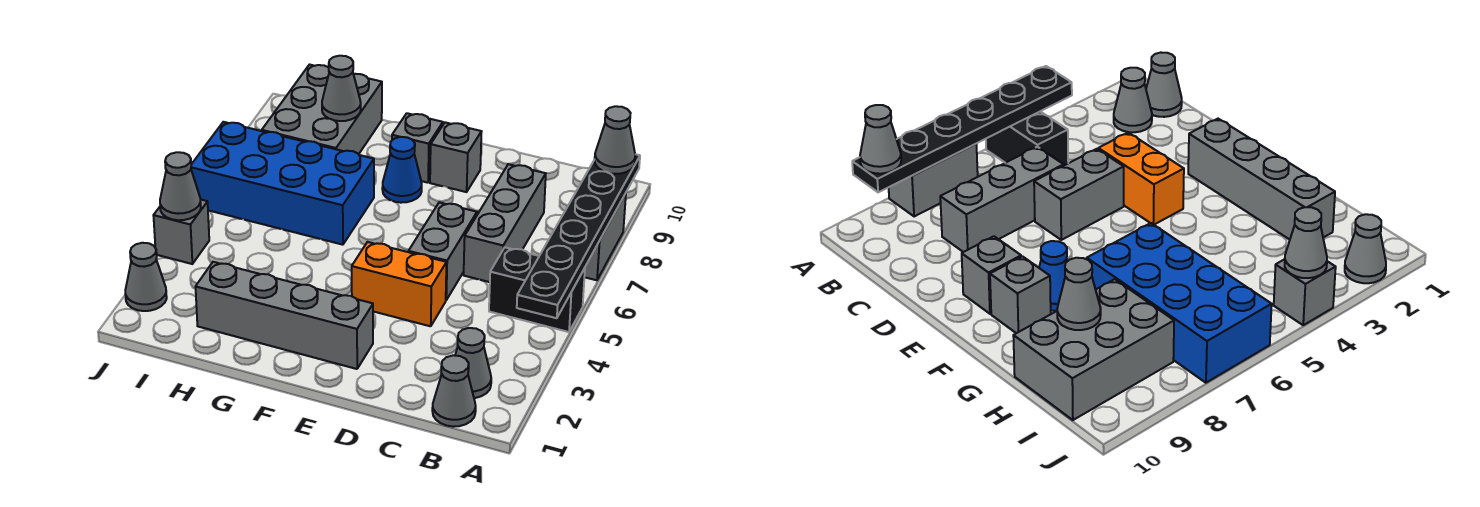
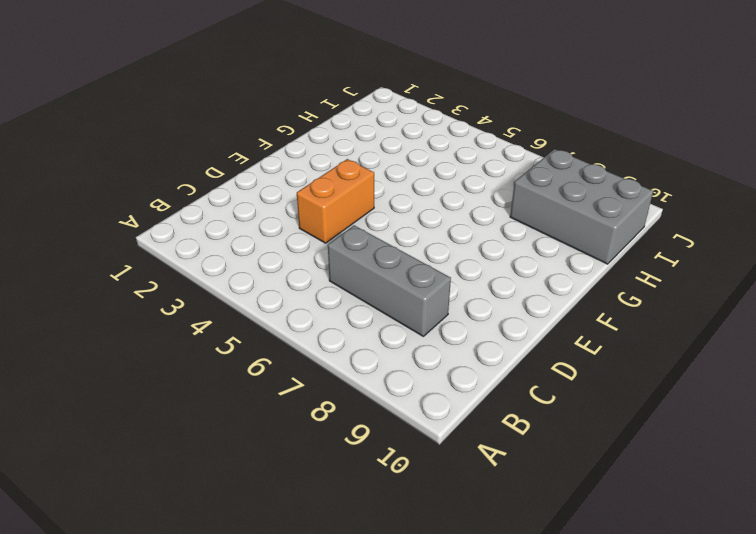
none -> black 1x2 brick [489,247,585,332]
none -> grey 1x2 brick [584,193,626,280]
none -> grey 1x1 cone [432,355,476,427]

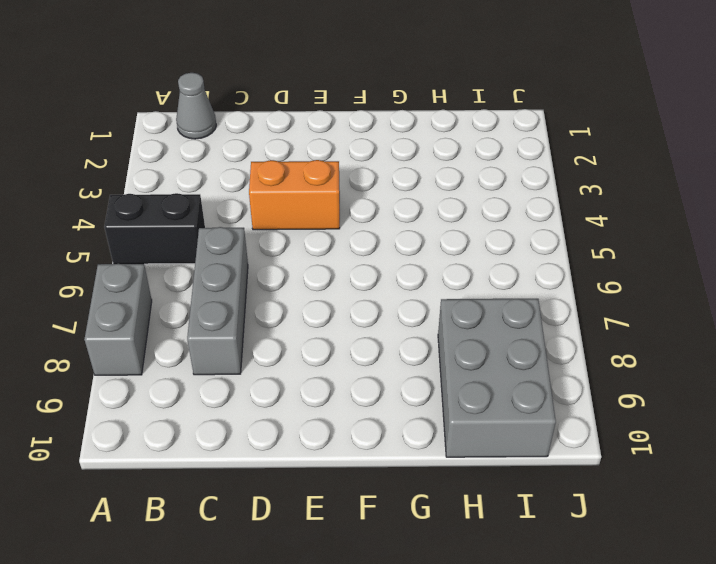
none -> grey 1x1 cone [455,328,491,398]
none -> grey 1x2 brick [408,202,477,300]
none -> grey 1x4 brick [195,262,373,369]

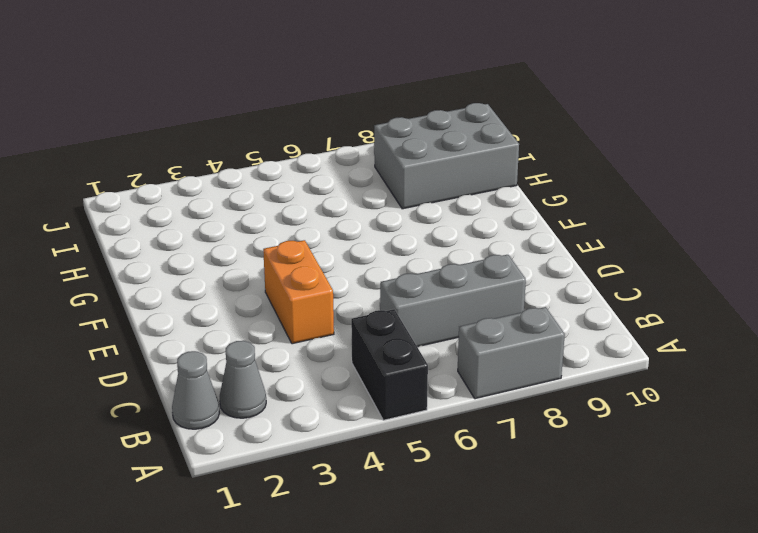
none -> grey 1x2 brick [408,202,477,300]
none -> grey 1x4 brick [195,262,373,369]
none -> grey 1x1 brick [430,122,482,192]

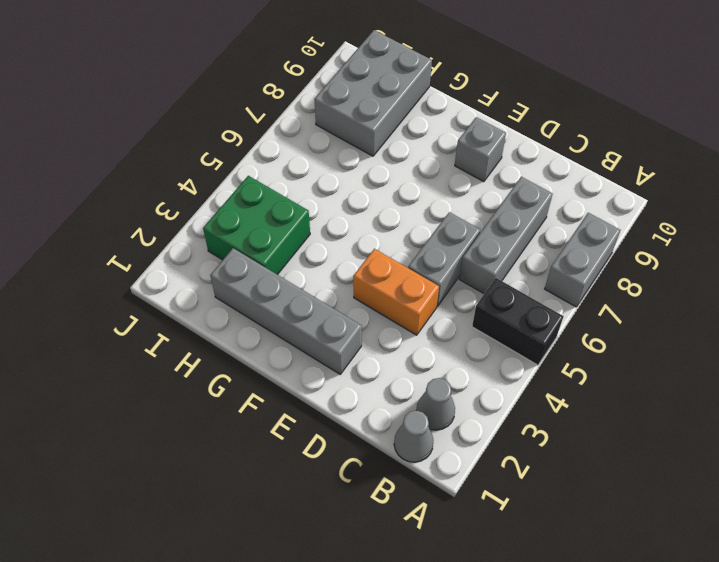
green 2x2 brick [203,176,310,275] -> none
none -> blue 1x1 cone [382,137,422,203]
none -> grey 1x1 brick [392,113,443,183]
none -> blue 2x4 brick [191,122,374,245]

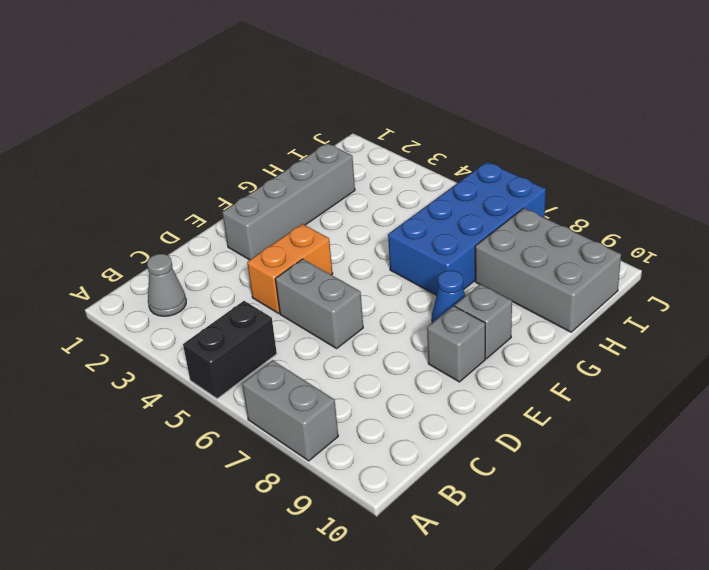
none -> grey 1x1 cone [432,355,476,427]
none -> grey 1x3 brick [464,164,546,282]
none -> grey 1x1 cone [125,243,167,311]

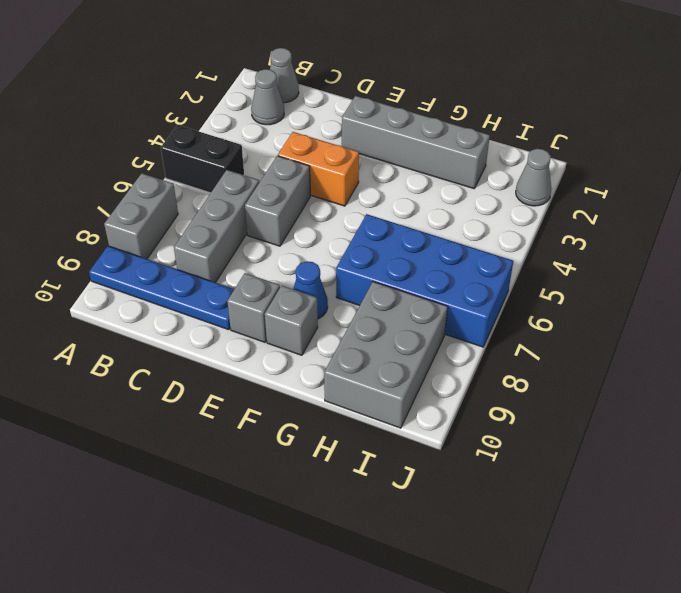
blue 1x4 plate [89,246,234,330] -> none
none -> grey 1x1 brick [153,199,209,264]
none -> black 1x6 plate [517,154,640,318]
none -> grey 1x1 cone [322,56,361,121]

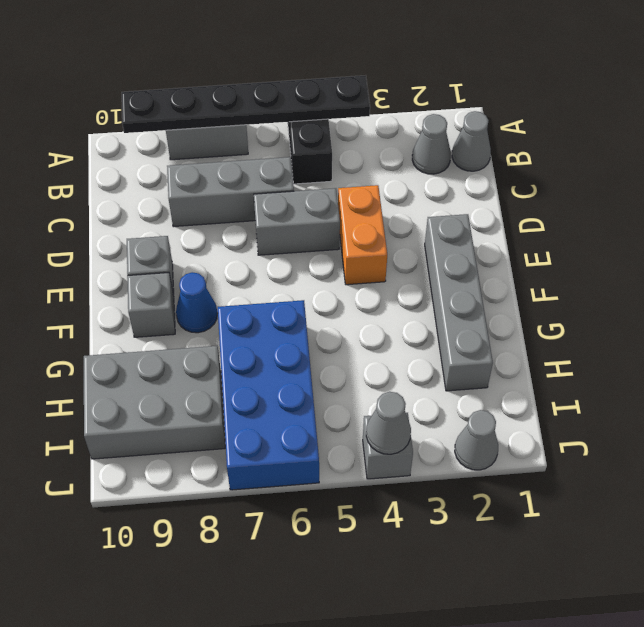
none -> grey 1x1 cone [322,56,361,121]
none -> grey 1x1 cone [595,106,635,174]

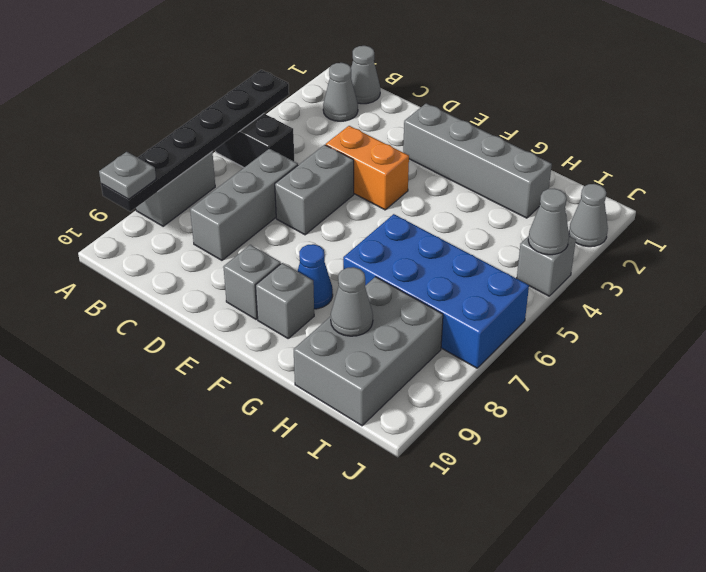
grey 1x1 plate [99,152,156,199] -> grey 1x1 cone [595,106,635,174]

